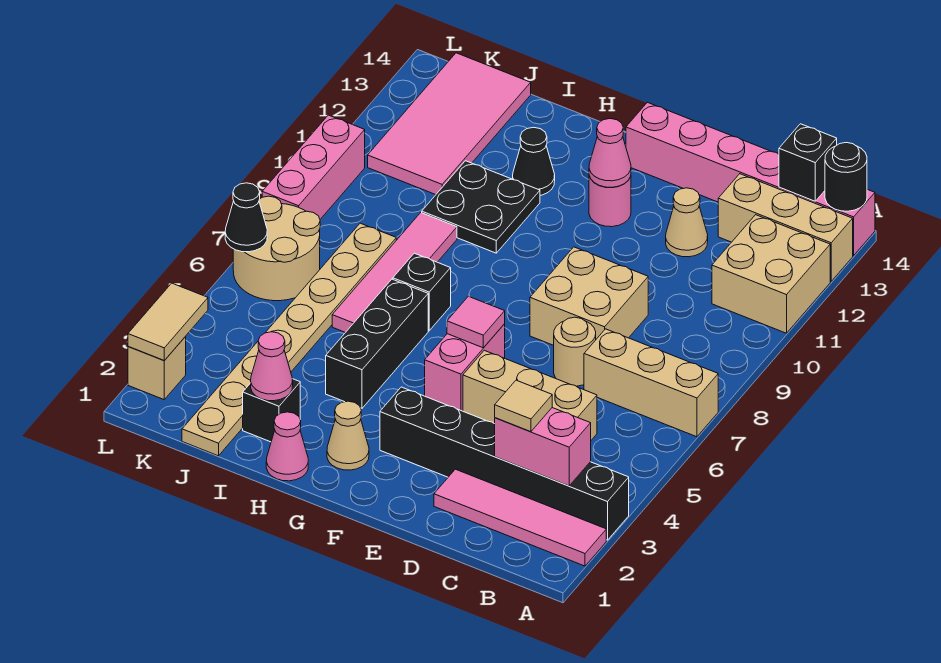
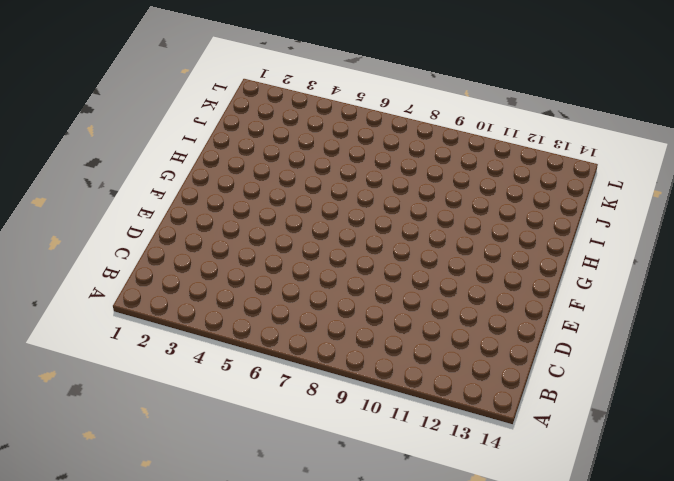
none -> pink 1x4 tile [434,469,606,566]
none -> black 1x6 brick [380,387,629,540]
none -> tan 1x3 brick [584,329,718,437]
none -> tan 2x2 brick [712,215,830,333]

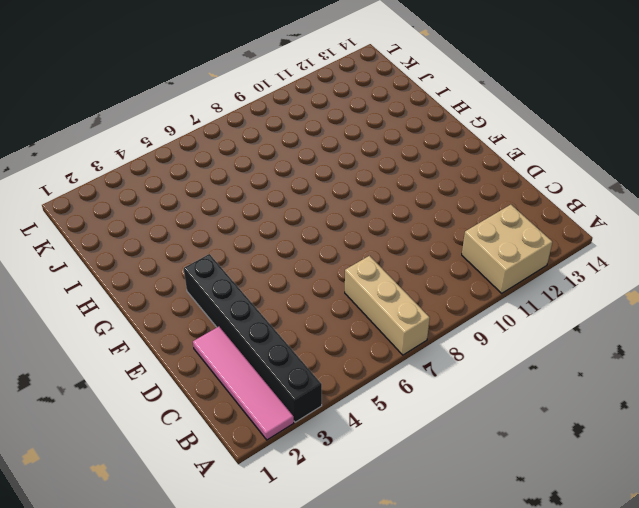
none -> tan 1x3 brick [718,174,853,281]
none -> pink 1x6 brick [626,102,875,256]
none -> tan 1x3 brick [463,350,597,440]
none -> tan 1x1 round brick [554,317,596,386]

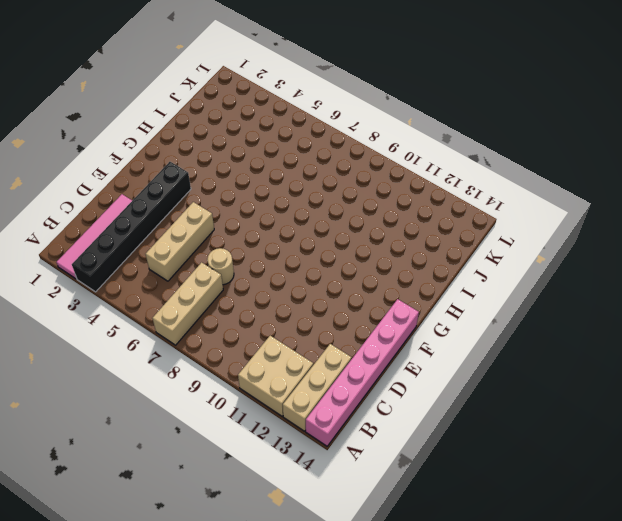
none -> tan 2x2 brick [530,247,648,345]
none -> tan 1x1 cone [666,188,708,257]
none -> pink 1x2 brick [425,324,505,411]
none -> pink 1x1 round brick [589,176,631,227]

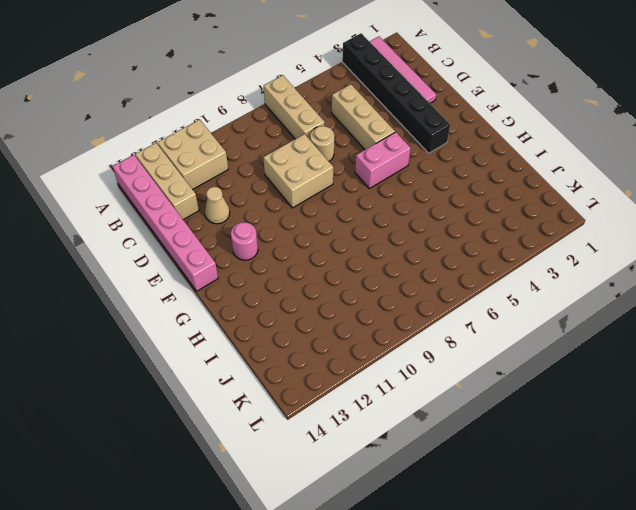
none -> tan 1x1 cone [327,401,369,470]
none -> pink 1x1 cone [266,412,308,481]
none -> black 1x3 brick [326,279,428,408]
none -> black 1x1 brick [393,253,451,331]

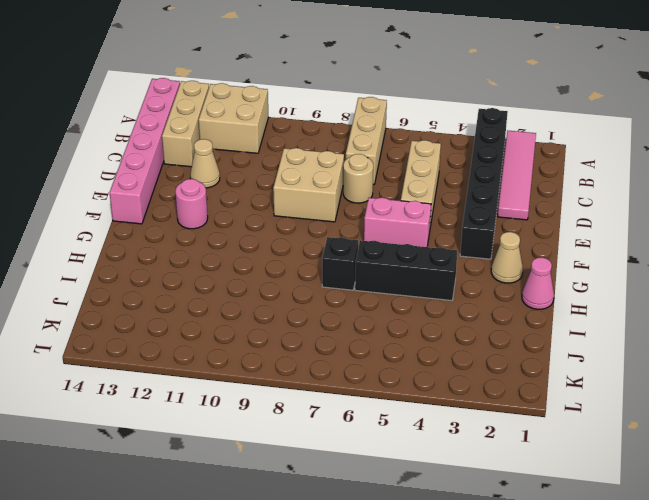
none -> black 2x2 plate [422,161,540,253]
none -> black 1x1 cone [513,127,555,195]
none -> black 1x1 brick [243,379,300,442]
none -> pink 1x4 tile [332,213,457,333]

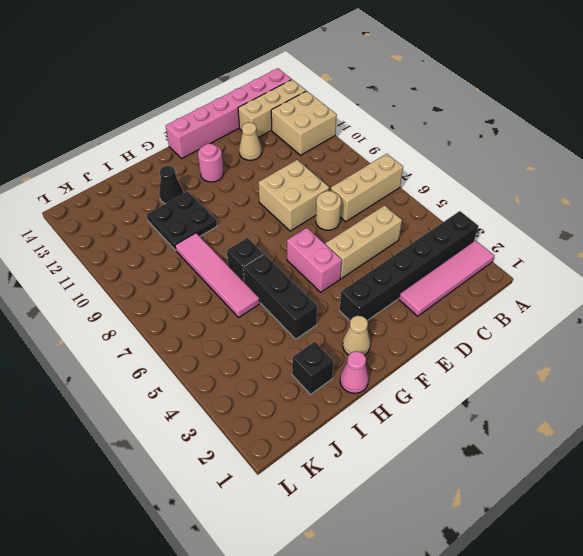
none -> tan 1x8 plate [182,223,396,456]
none -> pink 2x4 tile [368,53,531,195]
none -> tan 2x2 round brick [233,196,320,301]
none -> tan 1x1 brick [128,337,186,399]

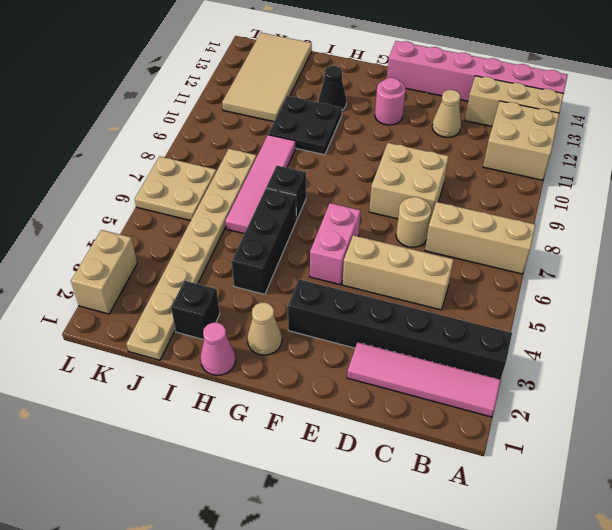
tan 2x4 tile [222,33,312,122] -> pink 2x4 tile [368,53,531,195]
tan 2x2 plate [135,156,216,221] -> tan 2x2 round brick [233,196,320,301]
tan 1x2 brick [71,230,137,314] -> tan 1x1 brick [128,337,186,399]
none -> pink 1x3 brick [262,115,365,219]
none -> black 1x1 round brick [825,143,867,211]
none -> pink 1x2 brick [495,408,591,486]
none -> black 1x1 brick [779,124,837,201]

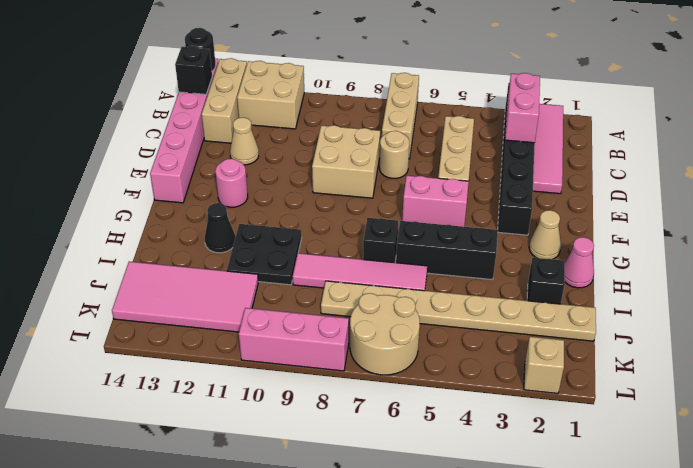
none -> pink 1x1 tile [447,296,505,348]
none -> pink 1x1 cone [589,119,631,187]
none -> pink 1x1 cone [251,332,293,401]
none -> tan 1x2 tile [128,283,208,360]

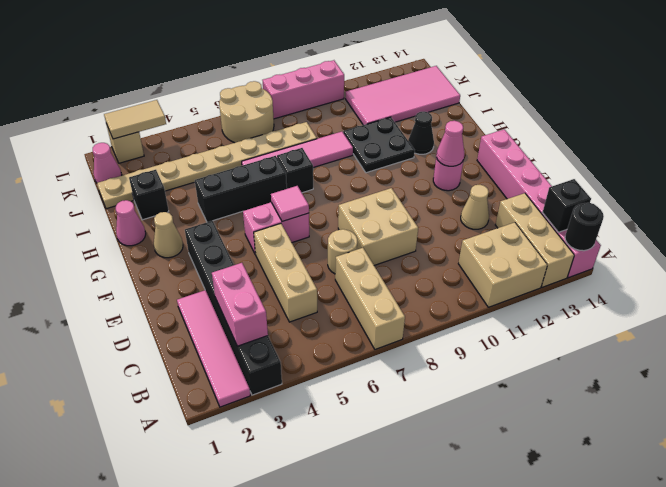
pink 1x1 cone [93,143,122,183] -> pink 1x1 cone moved to [251,332,293,401]
none -> black 1x1 cone [225,183,267,252]
none -> tan 1x1 tile [495,380,552,432]

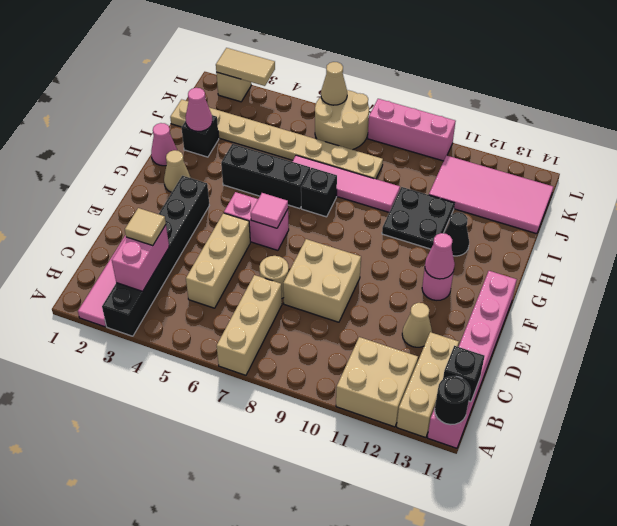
tan 1x1 cone [321,62,347,105] -> black 1x1 cone [225,183,267,252]

